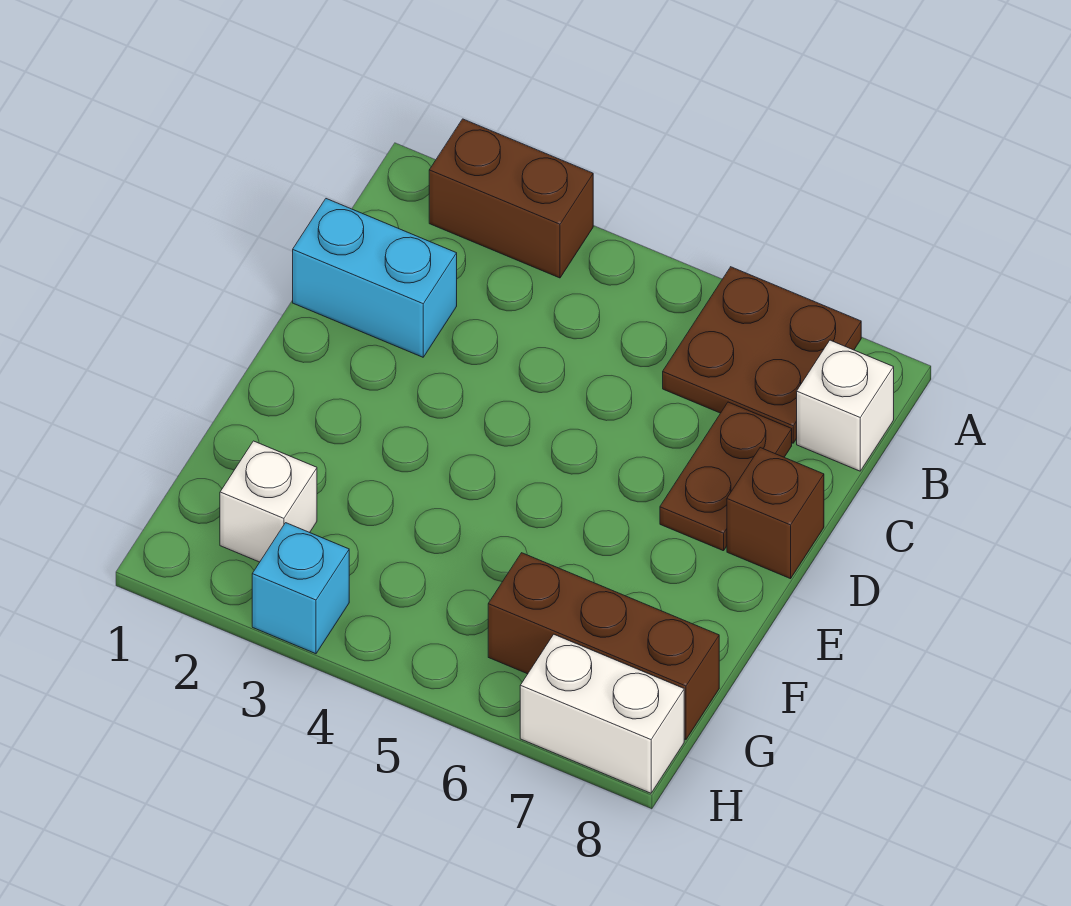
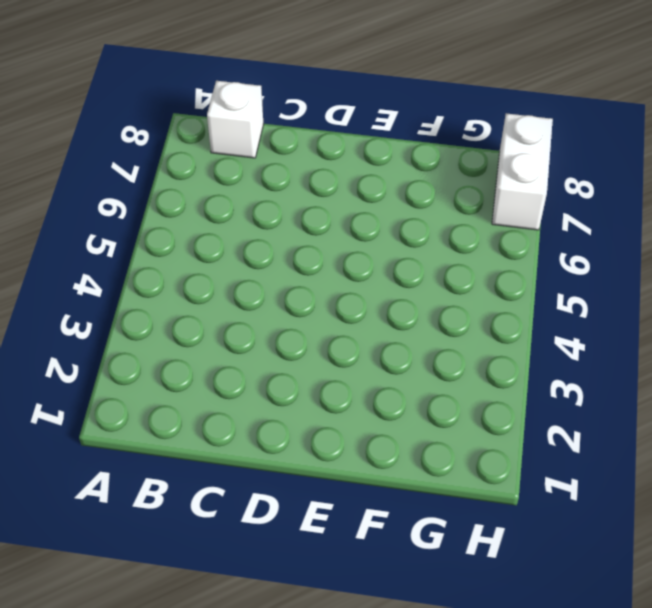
none -> brown 1x2 brick [429,119,593,278]
none -> brown 2x2 plate [663,267,861,443]

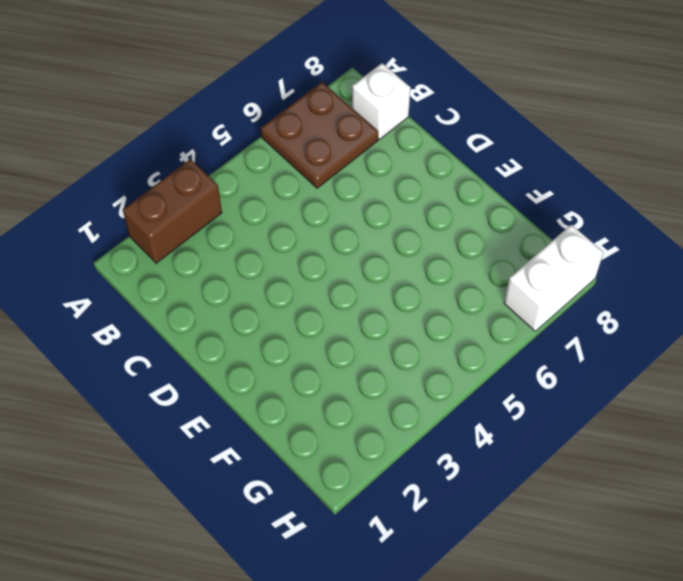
none -> cyan 1x2 brick [293,199,457,357]
none -> brown 1x2 plate [660,402,792,551]

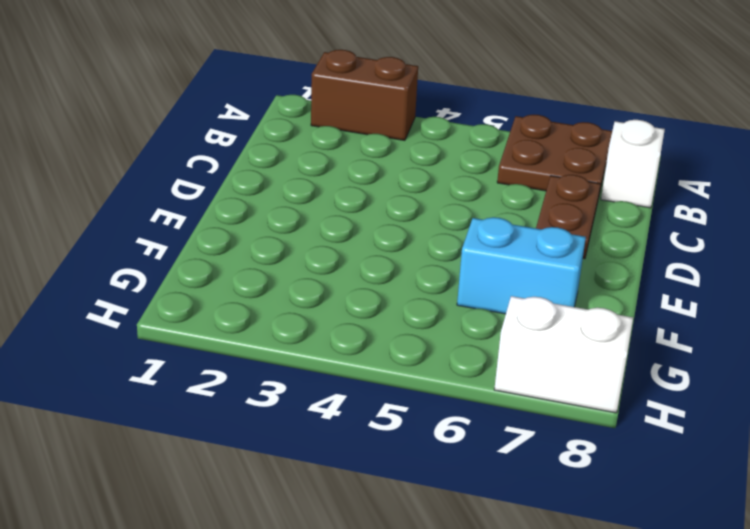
cyan 1x2 brick [457,217,586,314] -> cyan 1x2 brick moved to [293,199,457,357]
none -> brown 1x1 brick [727,448,824,579]
none -> white 1x1 brick [220,441,317,562]

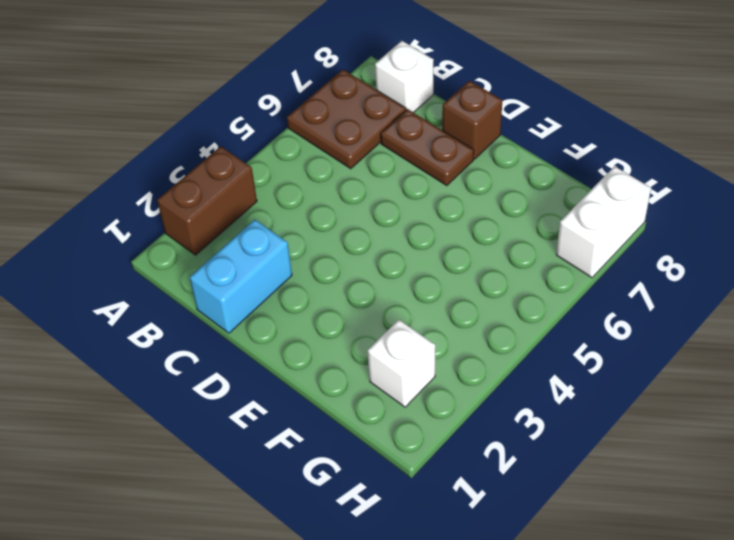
none -> brown 1x3 brick [488,553,719,740]
none -> cyan 1x1 brick [252,523,349,654]

